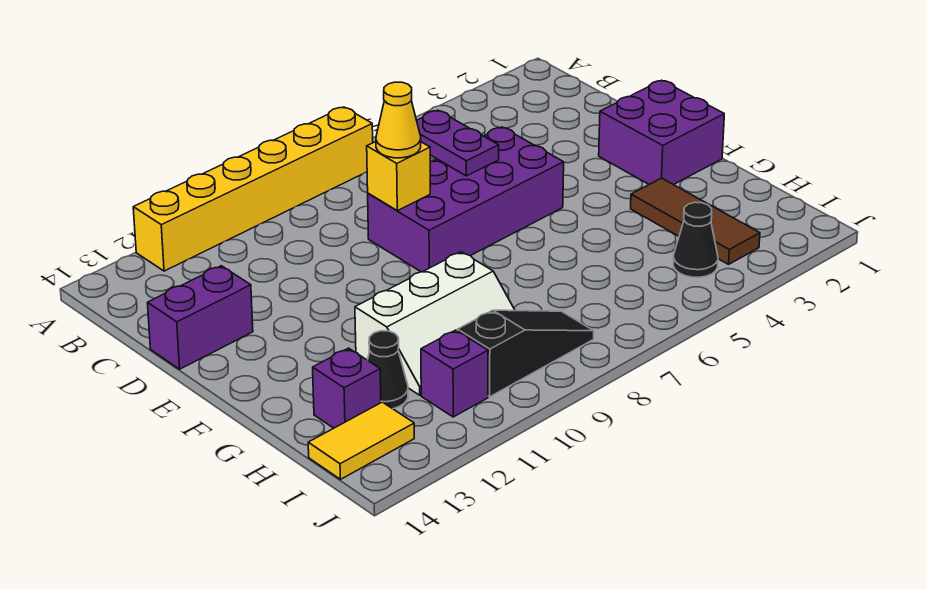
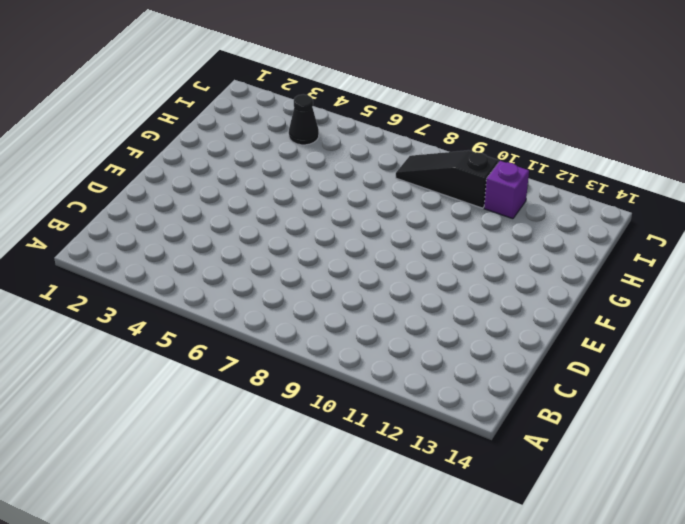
none -> yellow 1x6 brick [133,107,373,271]
none -> purple 2x4 brick [368,127,564,272]
none -> purple 1x2 brick [148,266,253,369]

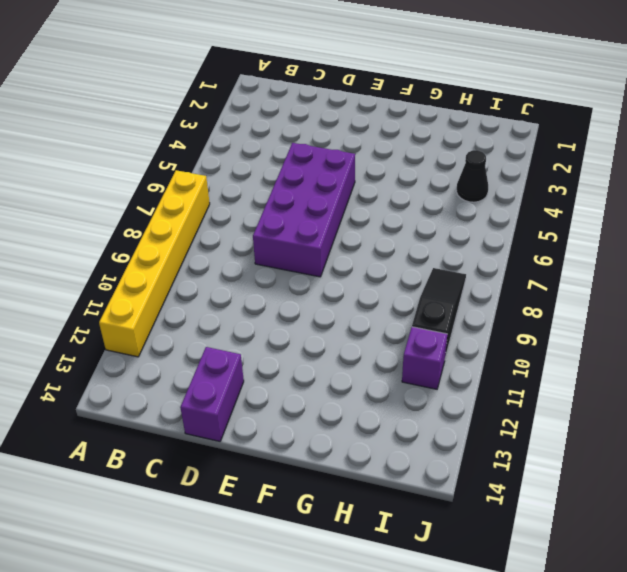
none -> purple 2x2 brick [599,80,724,185]
none -> brown 1x3 tile [631,178,760,264]
none -> white 2x3 slope [355,252,515,395]

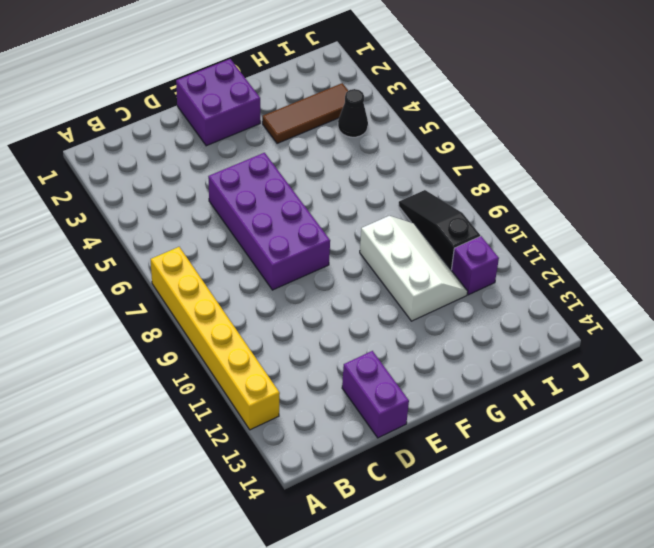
none -> black 1x1 cone [368,331,408,409]
none -> purple 1x1 brick [313,348,381,428]
none -> yellow 1x2 tile [308,402,414,479]

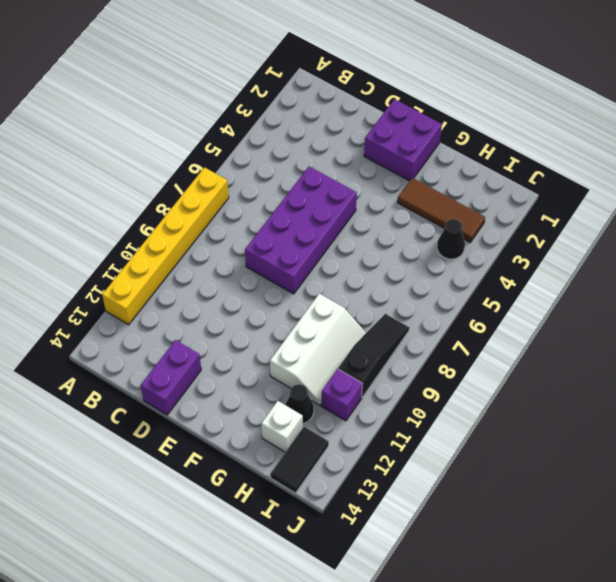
white 1x1 brick [261,401,303,452] -> purple 1x1 brick [313,348,381,428]
black 1x2 tile [270,427,329,493] -> yellow 1x2 tile [308,402,414,479]
none -> purple 1x2 plate [417,110,499,176]
none -> yellow 1x1 brick [367,142,430,211]
none -> yellow 1x1 cone [376,82,421,158]

